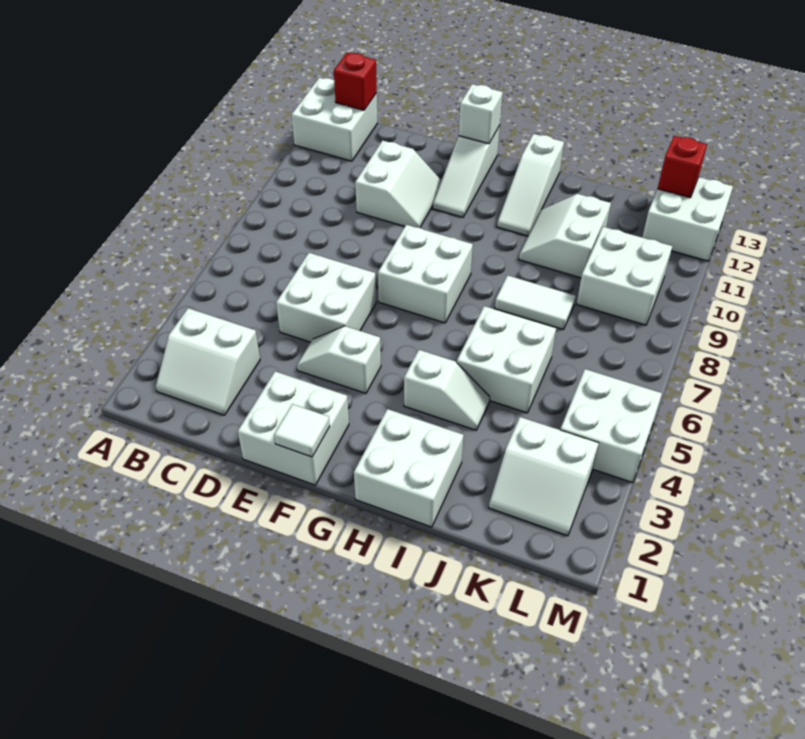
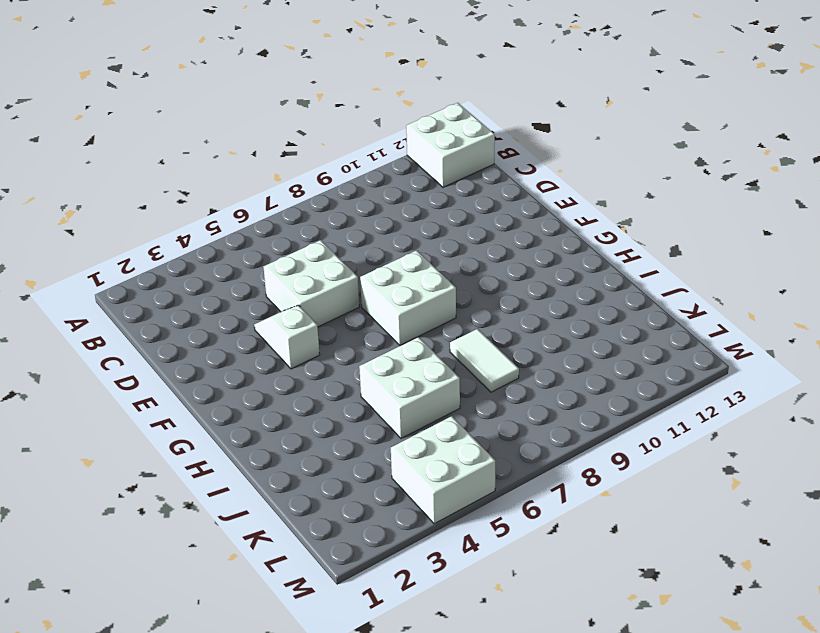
none -> white 2x2 slope [156,308,260,415]
none -> white 2x2 slope [355,140,442,228]
none -> white 2x2 brick [238,371,349,485]

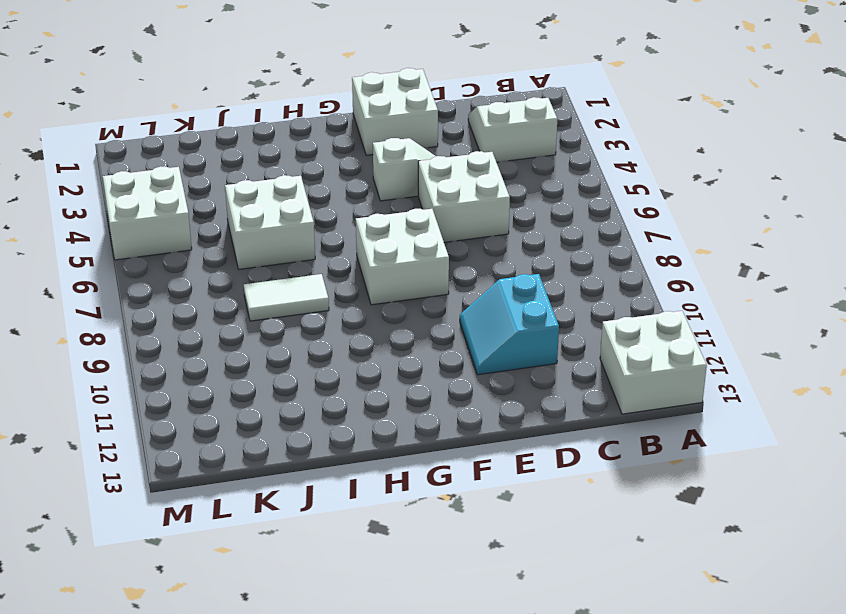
cyan 2x2 slope [460,274,559,375] -> white 2x2 slope [355,140,442,228]
none -> white 1x3 slope [433,126,500,217]
none -> white 2x2 brick [354,409,464,527]
none -> white 1x2 slope [404,350,490,430]

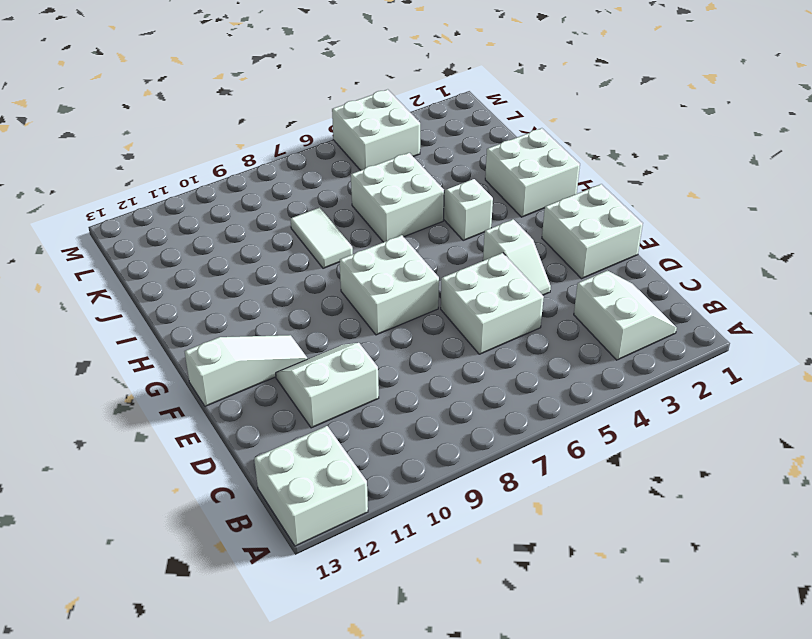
none -> white 1x3 slope [497,134,564,236]
none -> white 2x2 slope [519,194,611,278]
none -> white 2x2 slope [489,417,599,536]

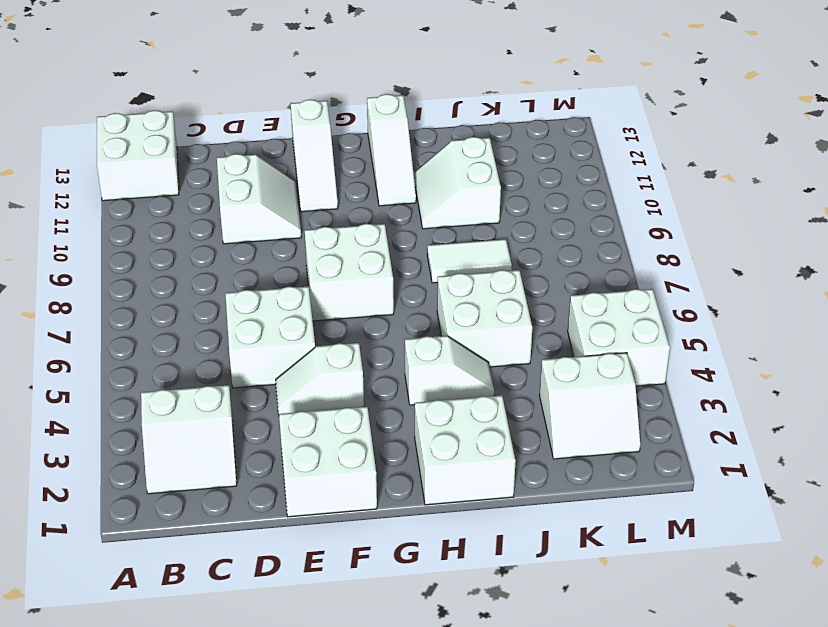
none -> white 2x2 brick [577,227,672,325]
none -> white 2x2 brick [642,177,733,261]
none -> red 1x1 brick [334,52,377,110]

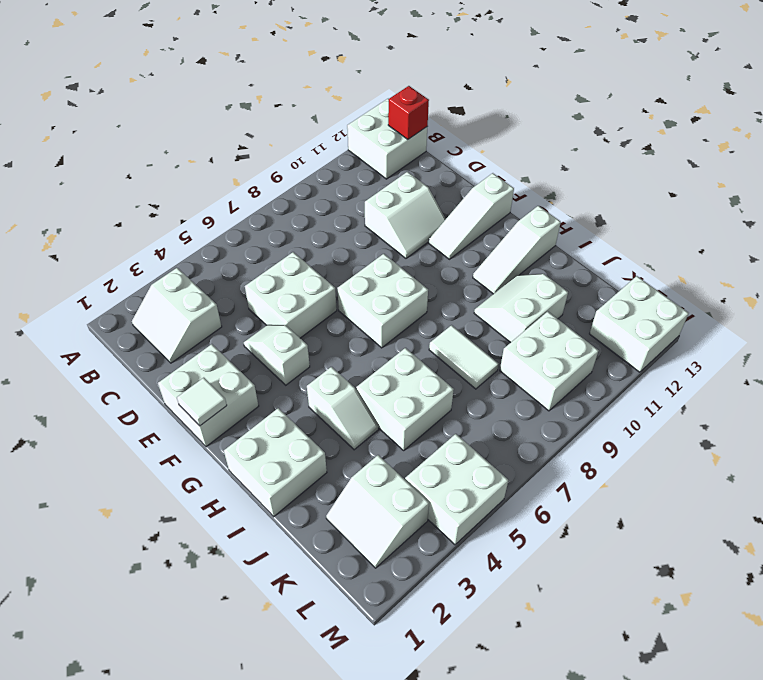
none -> white 1x1 brick [459,84,503,144]
none -> red 1x1 brick [658,136,707,198]

